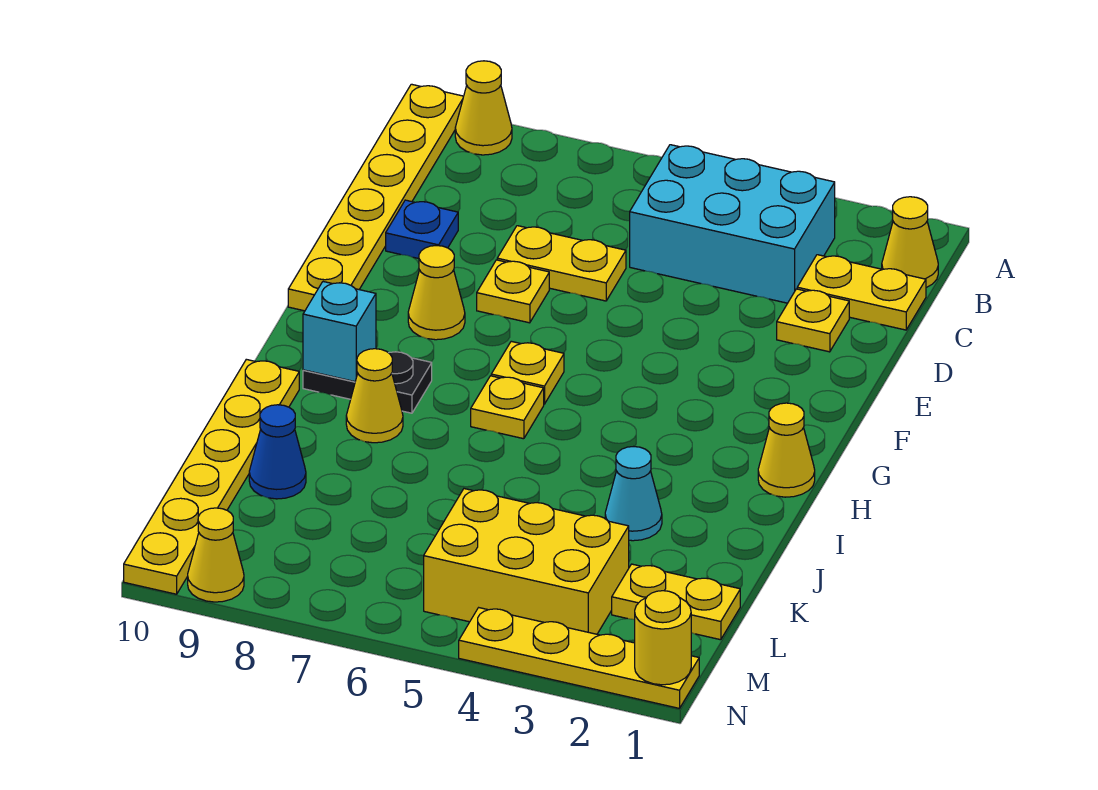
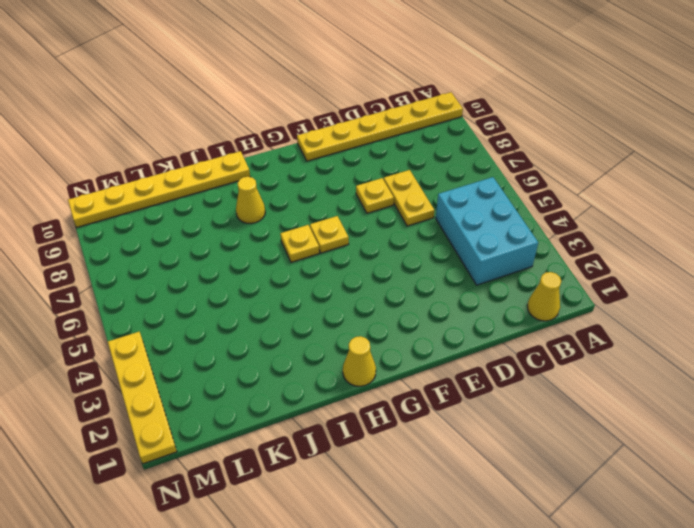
none -> yellow 1x1 cone [455,61,512,155]
none -> yellow 1x2 plate [797,255,926,330]
none -> yellow 1x1 plate [777,289,849,352]

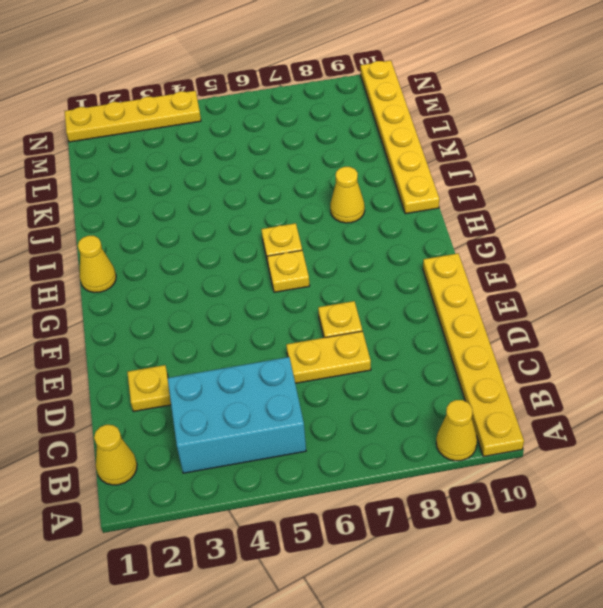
none -> yellow 1x2 plate [797,255,926,330]
none -> blue 1x1 plate [386,200,458,259]
none -> yellow 1x1 cone [408,246,465,340]

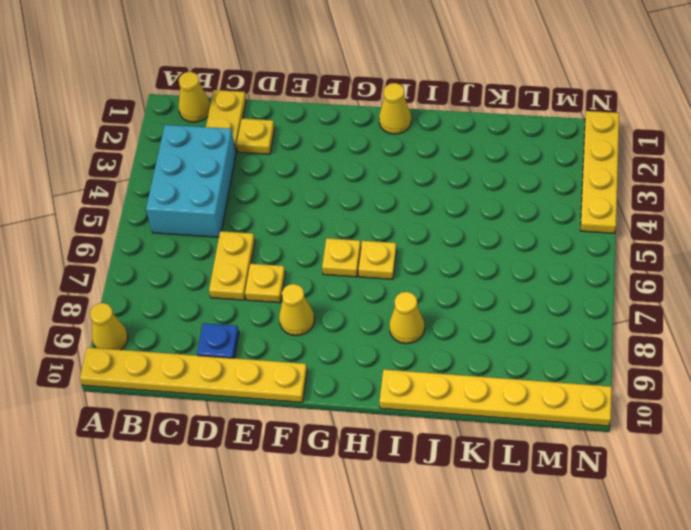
none -> black 1x2 plate [303,352,432,413]
none -> cyan 1x1 cone [605,447,662,541]
none -> blue 1x1 cone [249,405,306,499]

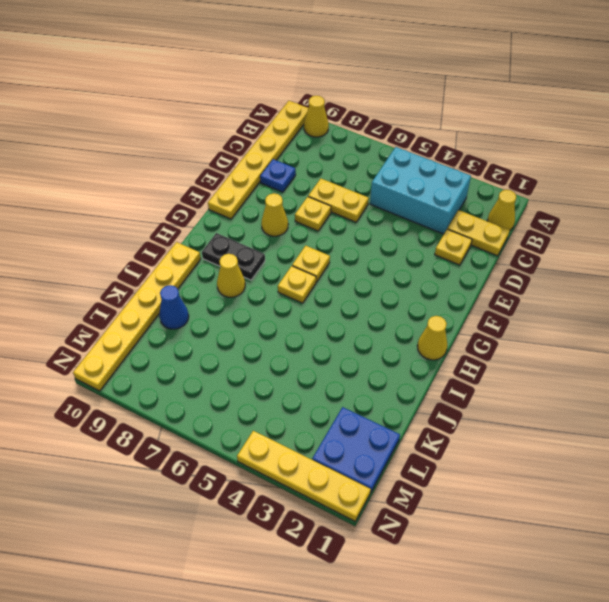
blue 2x2 plate [312,407,400,493] -> yellow 1x2 plate [612,564,740,640]
none -> cyan 1x1 cone [605,447,662,541]
none -> yellow 2x3 brick [424,489,629,634]
none -> yellow 1x1 cone [188,508,244,602]

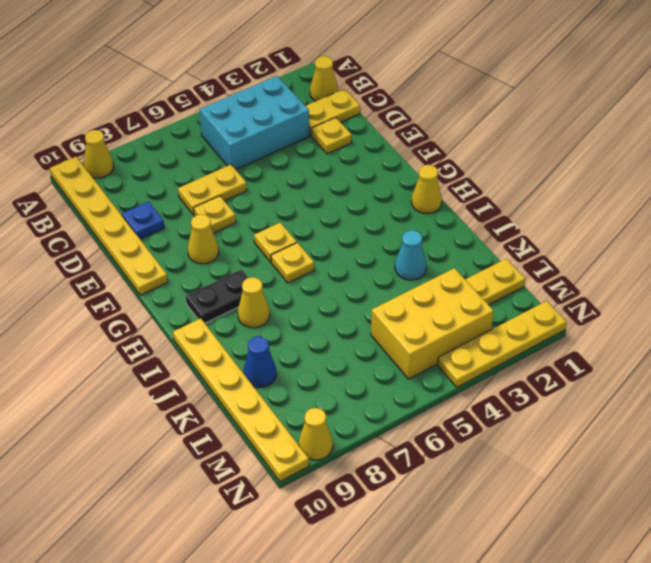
none -> cyan 1x1 brick [303,282,376,382]
none -> yellow 1x1 round brick [635,591,691,685]

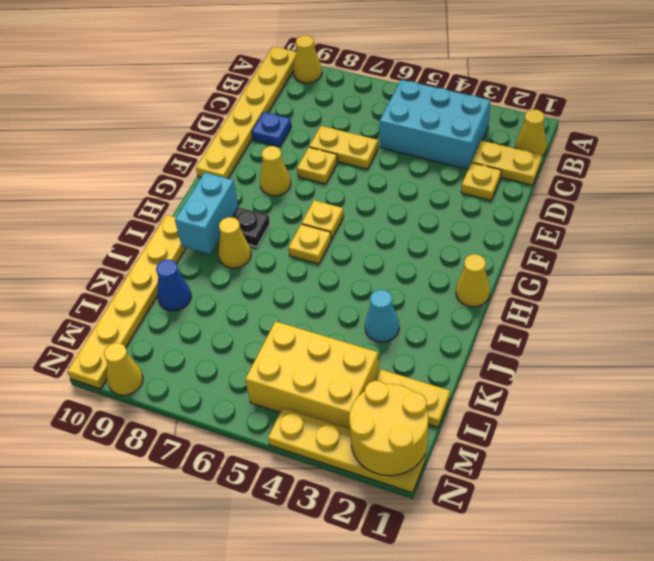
cyan 1x2 brick [175,172,238,254] -> cyan 1x1 brick [303,282,376,382]
yellow 2x2 round brick [349,381,428,476] -> yellow 1x1 round brick [635,591,691,685]

